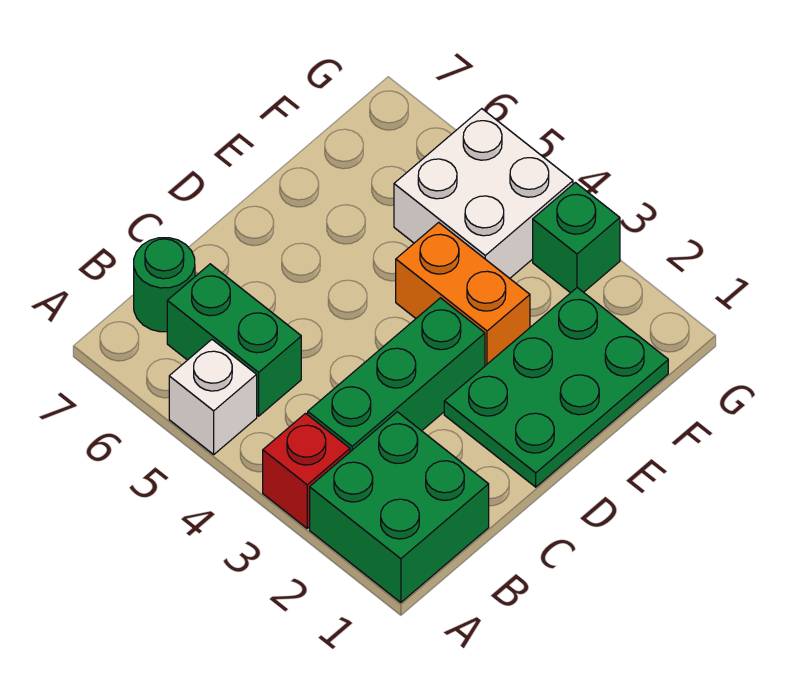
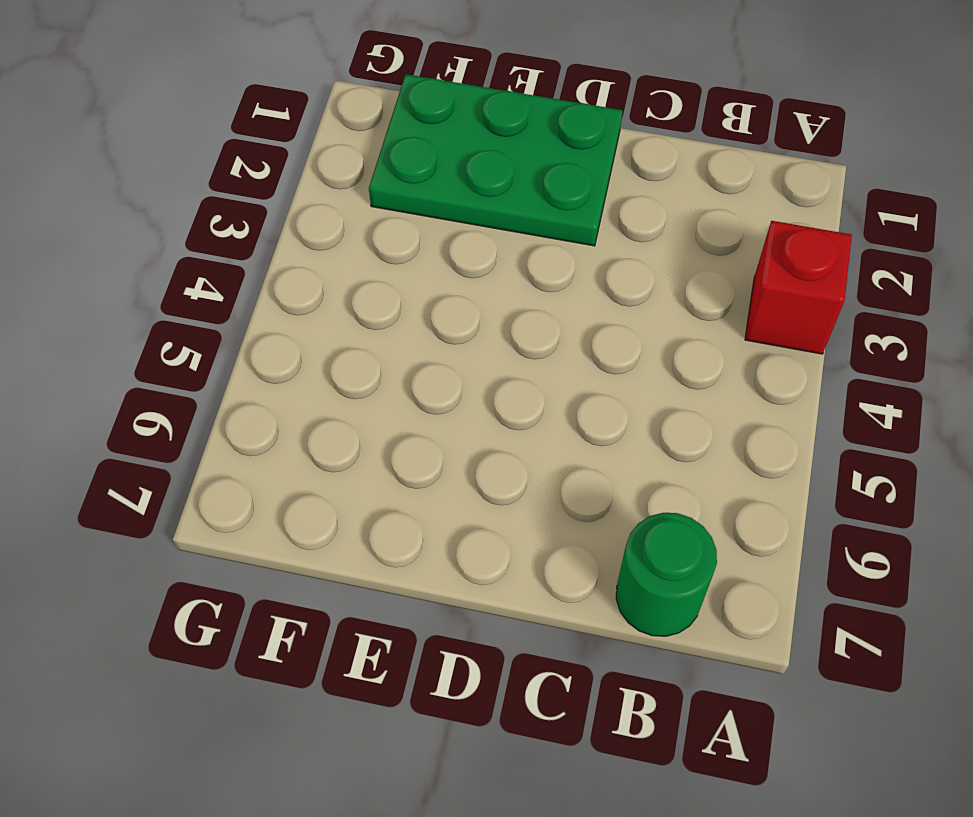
none -> green 2x2 brick [310,412,489,603]
none -> white 1x1 brick [169,340,257,454]

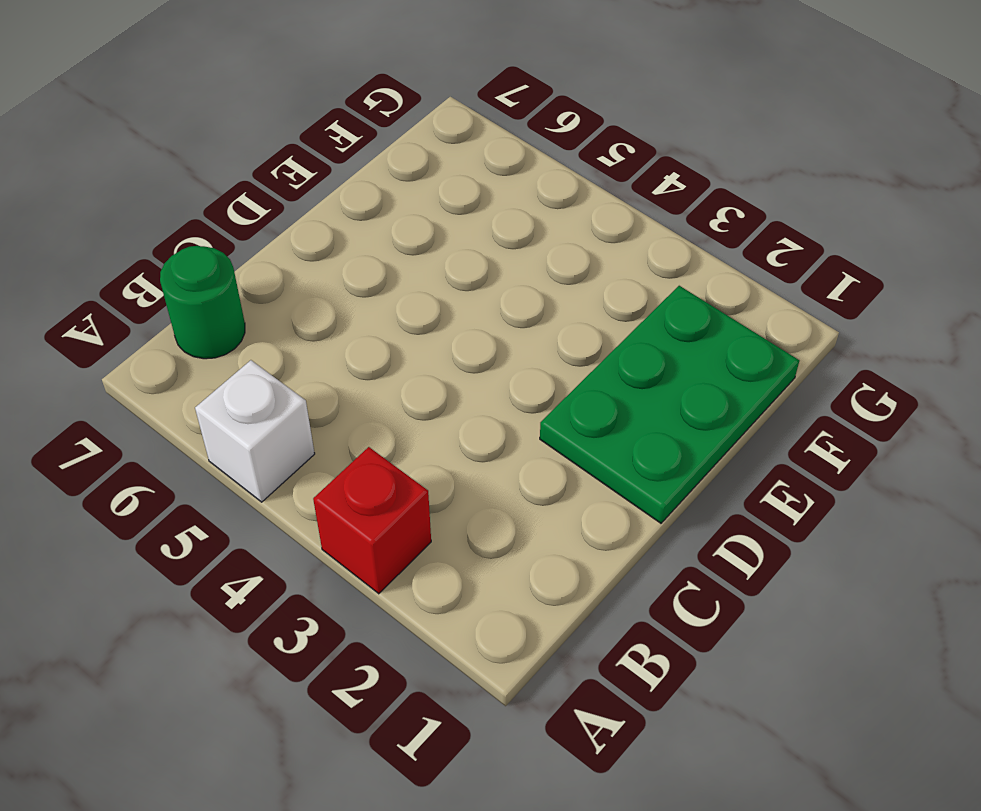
none -> green 2x2 brick [310,412,489,603]
none -> green 1x3 brick [308,298,485,452]

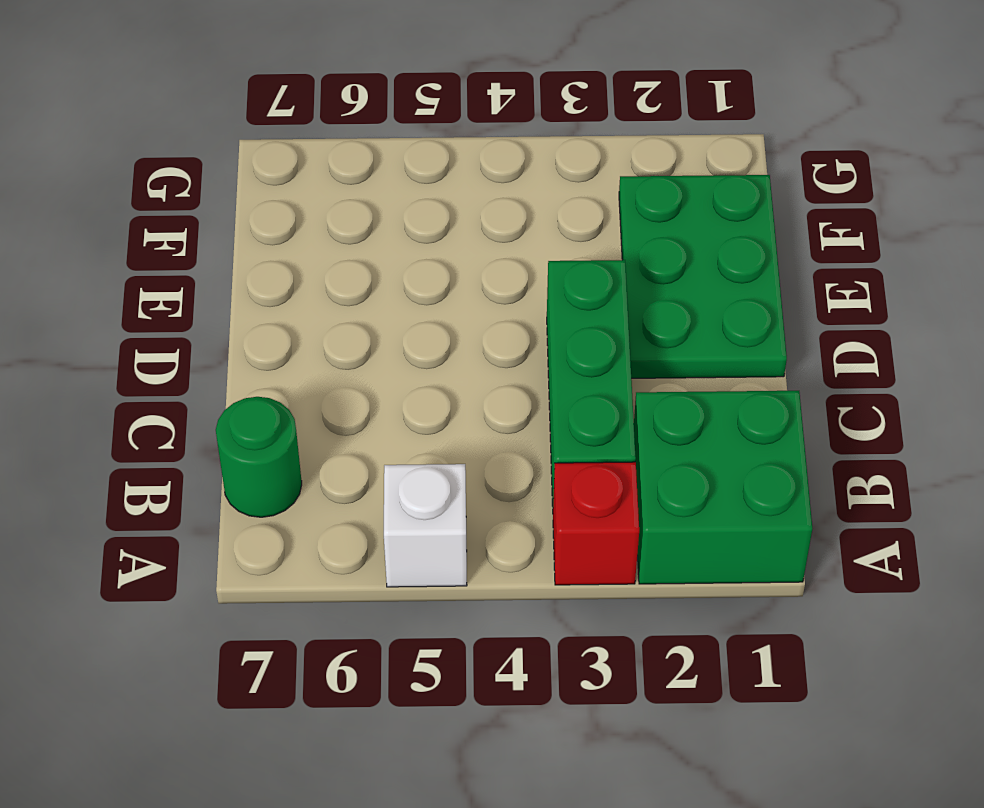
none -> green 1x2 brick [167,264,301,416]
none -> orange 1x2 brick [396,222,530,366]

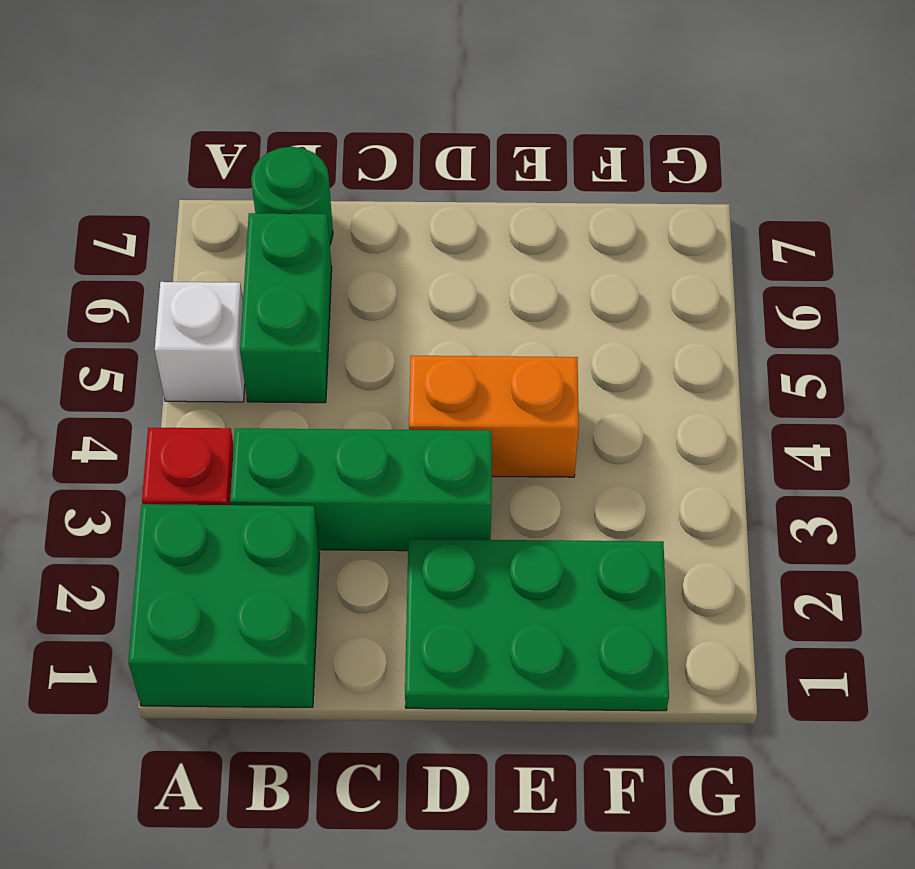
orange 1x2 brick [409,356,579,477] -> orange 1x2 brick turned to [396,222,530,366]
none -> white 2x2 brick [394,109,573,278]
none -> green 1x1 brick [533,183,620,293]

